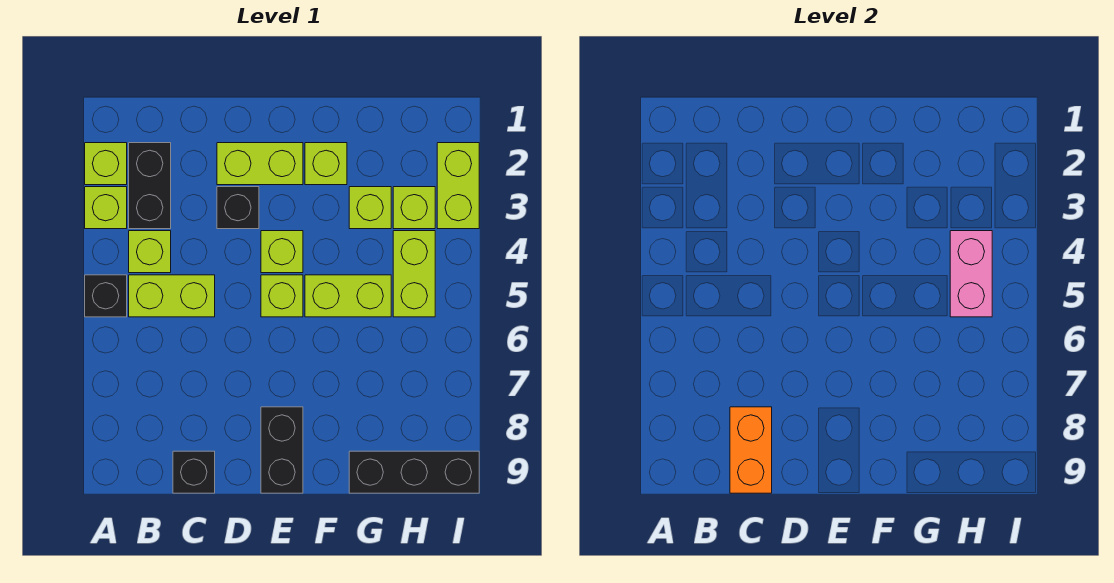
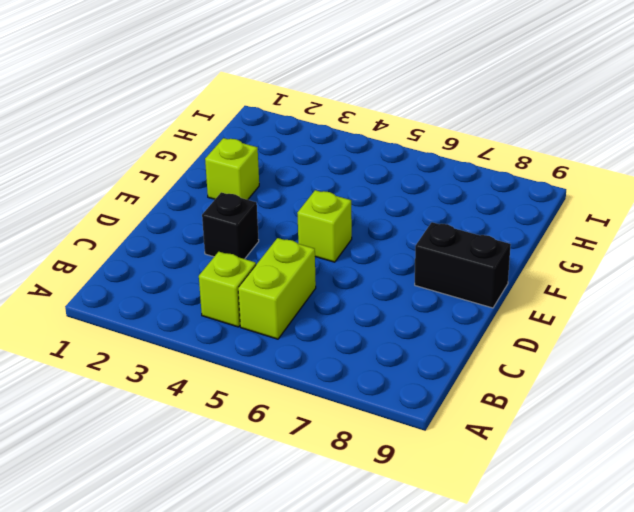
none -> lime 1x1 brick [85,143,127,185]
none -> lime 1x1 brick [85,187,127,229]
none -> black 1x1 brick [85,275,127,317]

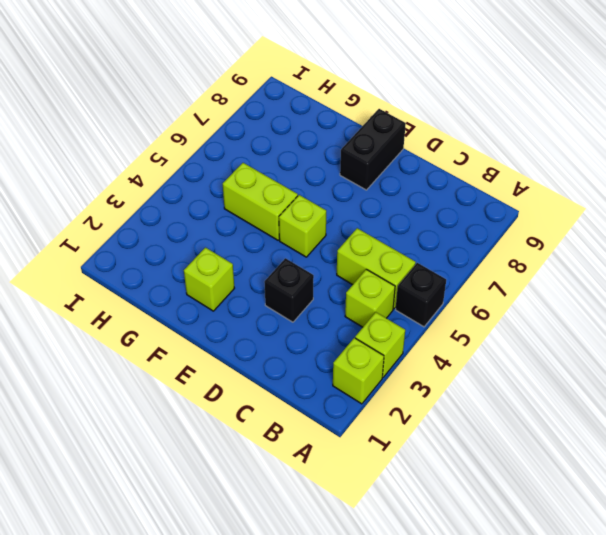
none -> black 1x2 brick [129,143,171,229]
none -> black 1x1 brick [173,451,215,493]
none -> lime 1x2 brick [217,143,303,185]

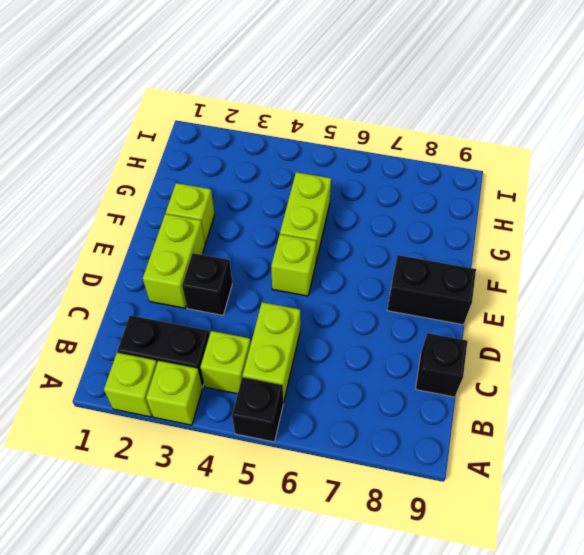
none -> lime 1x1 brick [261,231,303,273]
none -> lime 1x1 brick [349,187,391,229]
none -> black 1x3 brick [349,451,479,493]

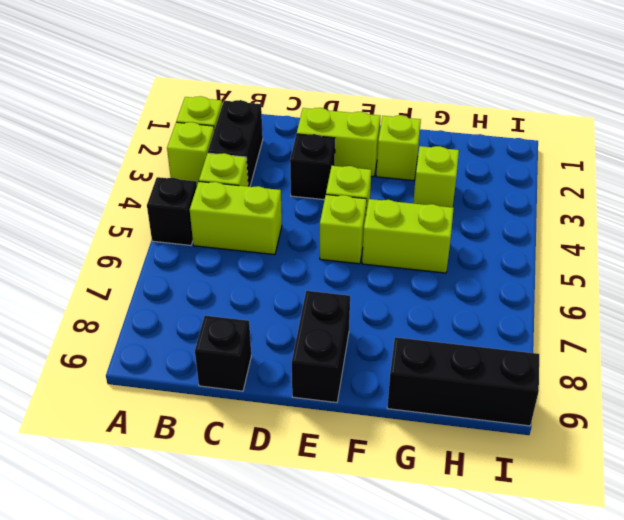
none -> lime 1x1 brick [393,187,435,229]
none -> lime 1x2 brick [393,231,435,317]
none -> lime 1x2 brick [437,143,479,229]

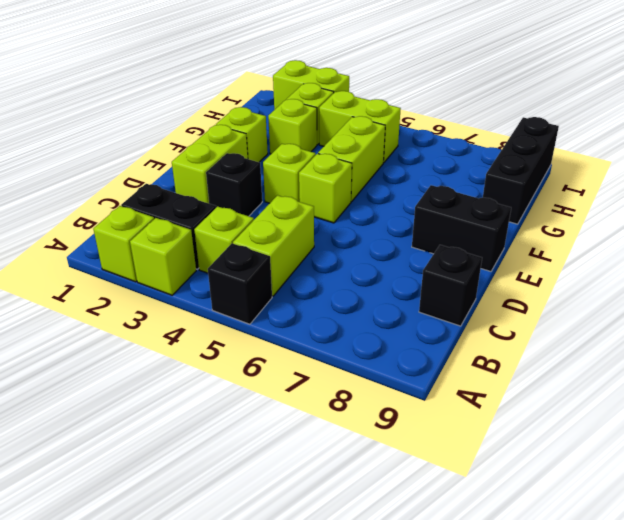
none -> orange 1x2 brick [730,407,772,493]
none -> pink 1x2 brick [950,231,992,317]

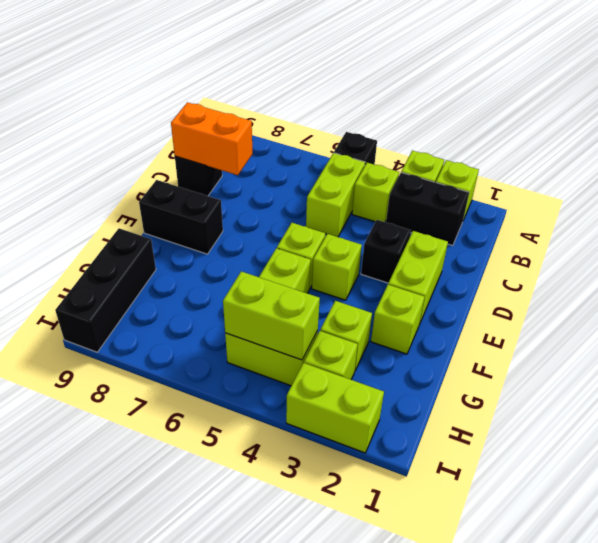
lime 1x2 brick [223,271,320,360] -> pink 1x2 brick [950,231,992,317]

